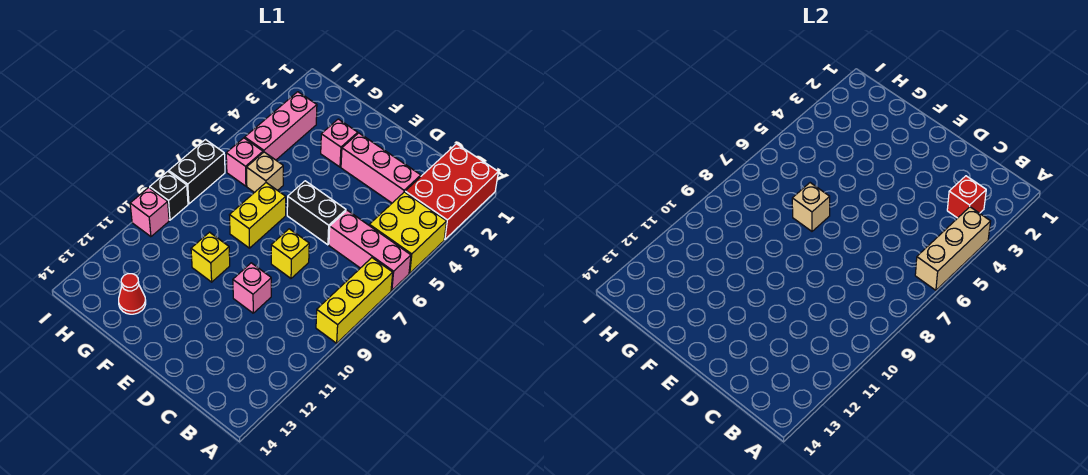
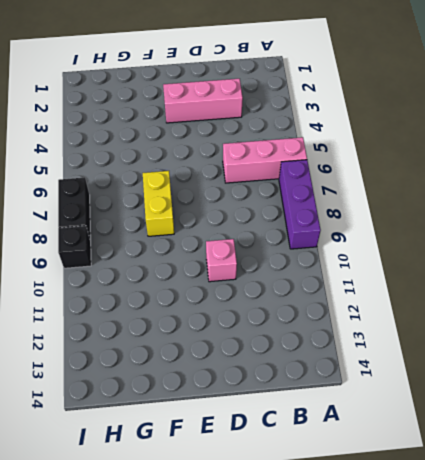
purple 1x3 brick [279,160,321,249] -> yellow 1x3 brick [316,258,393,343]
none -> red 2x3 brick [405,144,498,239]
none -> yellow 2x2 brick [369,192,447,273]
none -> black 1x2 brick [287,181,346,245]

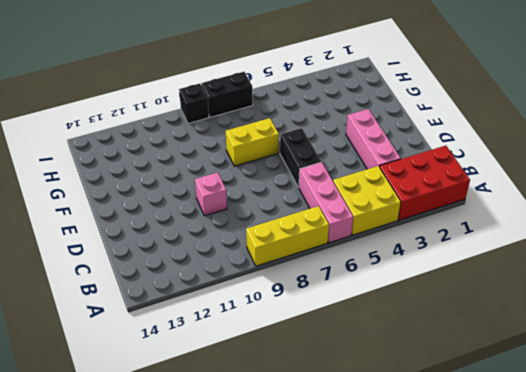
none -> yellow 1x1 brick [271,229,309,278]
none -> pink 1x1 brick [321,119,358,167]
none -> yellow 1x1 brick [191,232,230,282]

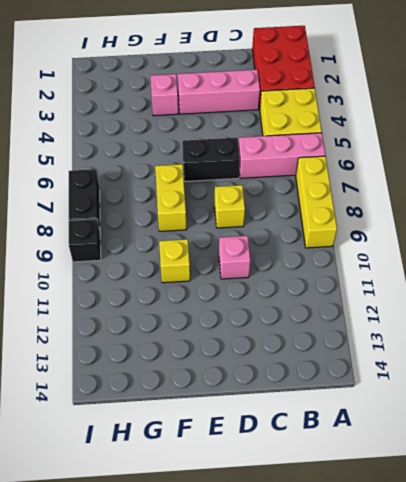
none -> tan 1x1 brick [247,152,283,193]
none -> red 1x1 cone [119,274,146,314]
none -> pink 1x3 brick [245,92,317,160]

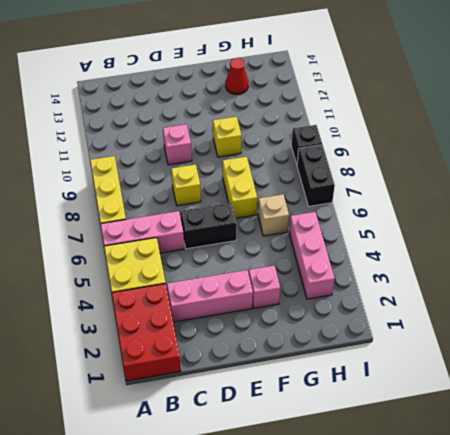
none -> pink 1x1 brick [226,138,263,186]
none -> pink 1x1 brick [130,188,169,237]
none -> tan 1x3 brick [915,207,991,290]

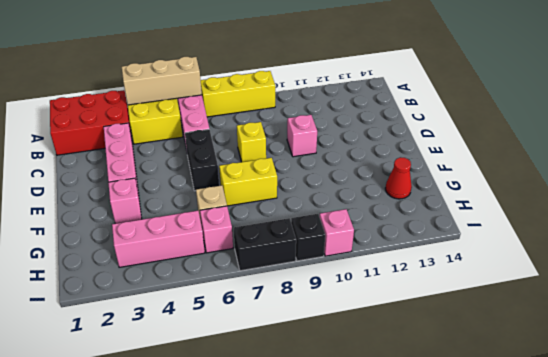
none -> yellow 1x1 brick [191,232,230,282]
none -> red 1x1 brick [947,176,986,218]
none -> tan 1x1 brick [792,183,830,231]

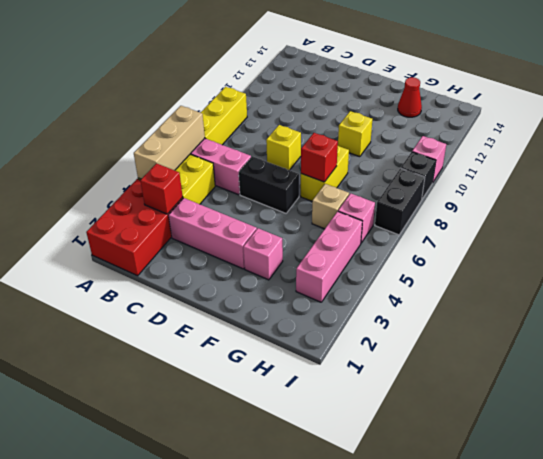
red 1x1 brick [301,133,338,182] -> tan 1x1 brick [792,183,830,231]
none -> pink 1x1 brick [233,263,271,313]

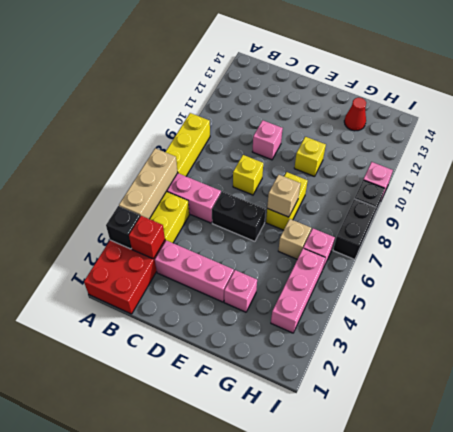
black 1x1 brick [106,206,140,249] -> none

